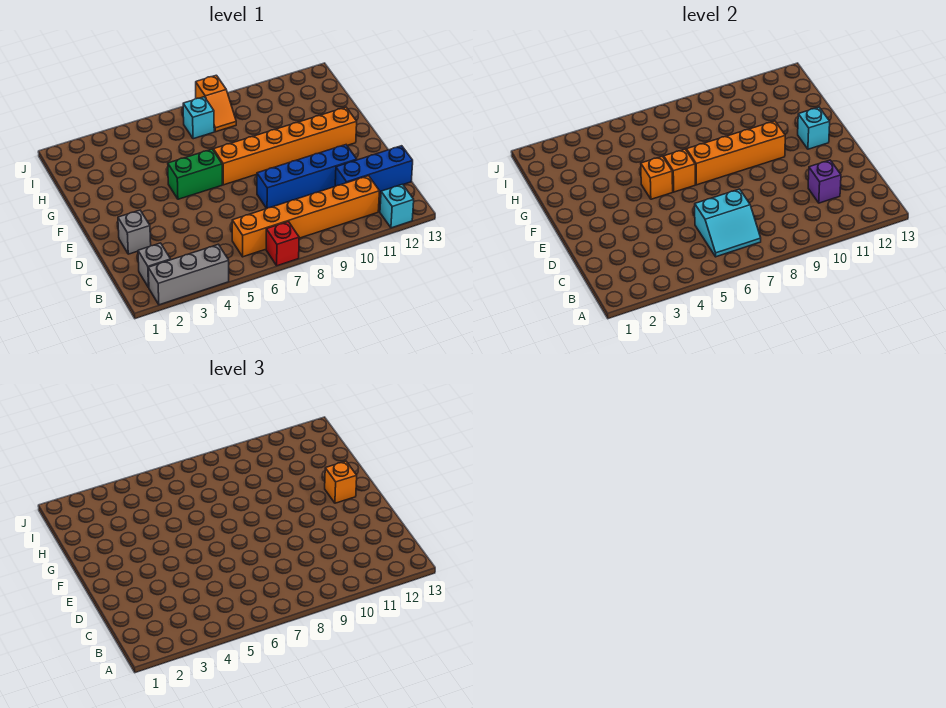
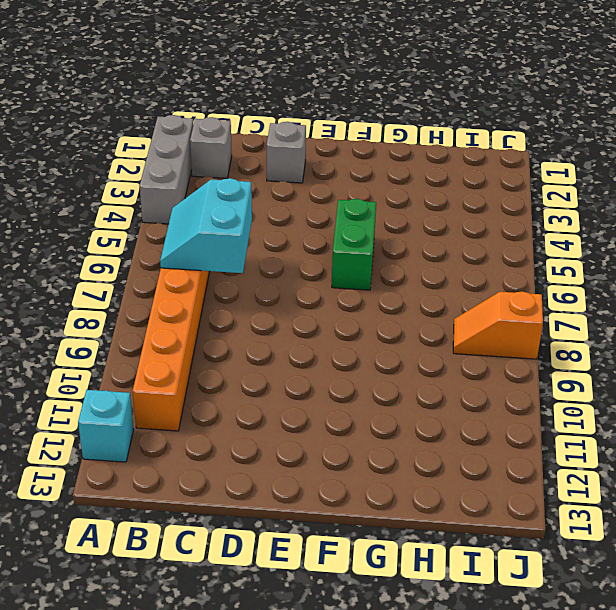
none -> red 1x1 brick [266,222,299,266]
none -> blue 1x3 brick [335,146,413,192]
none -> blue 1x4 brick [257,145,357,209]

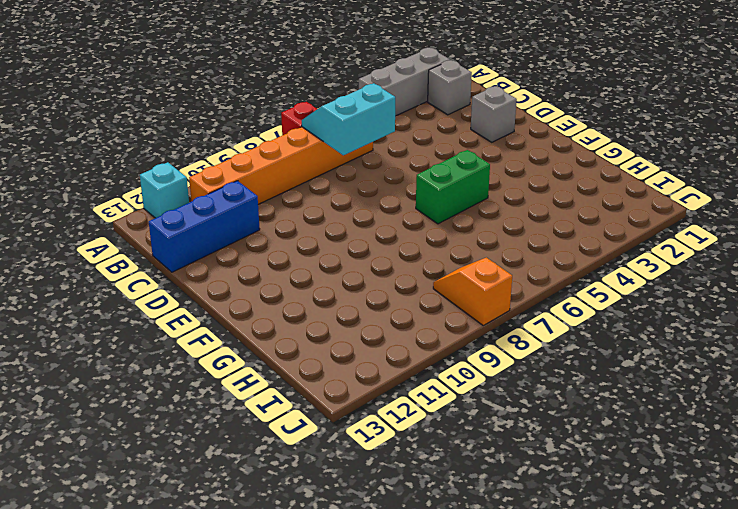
none -> blue 1x4 brick [257,145,357,209]
none -> orange 1x6 brick [213,107,357,185]
none -> cyan 1x1 brick [183,97,214,139]

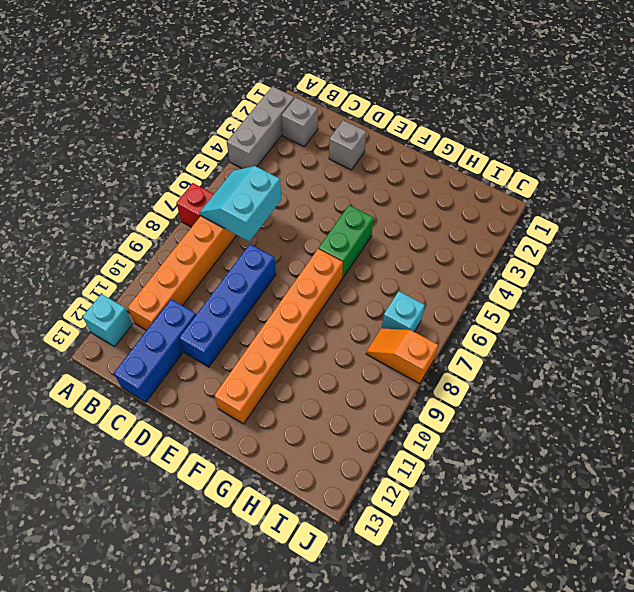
none -> purple 1x1 brick [808,160,841,203]
none -> orange 1x1 brick [641,156,673,199]
none -> orange 1x1 brick [664,149,695,192]

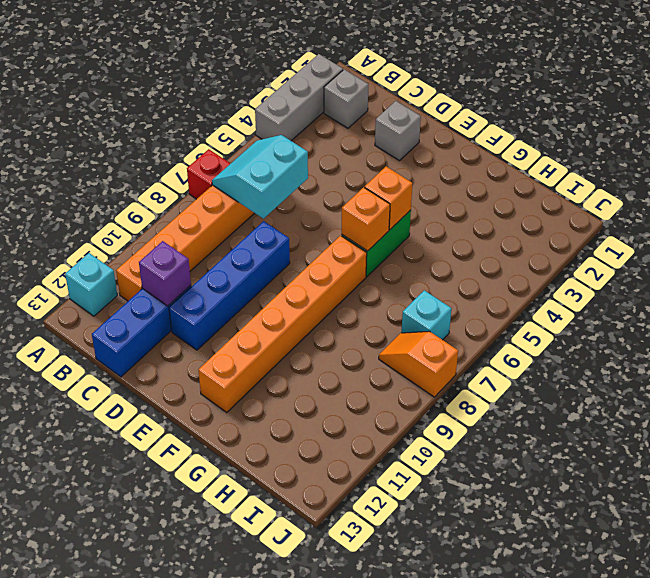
none -> orange 1x4 brick [686,121,785,185]
none -> cyan 1x1 brick [798,107,830,149]
none -> orange 1x1 brick [325,461,357,503]

